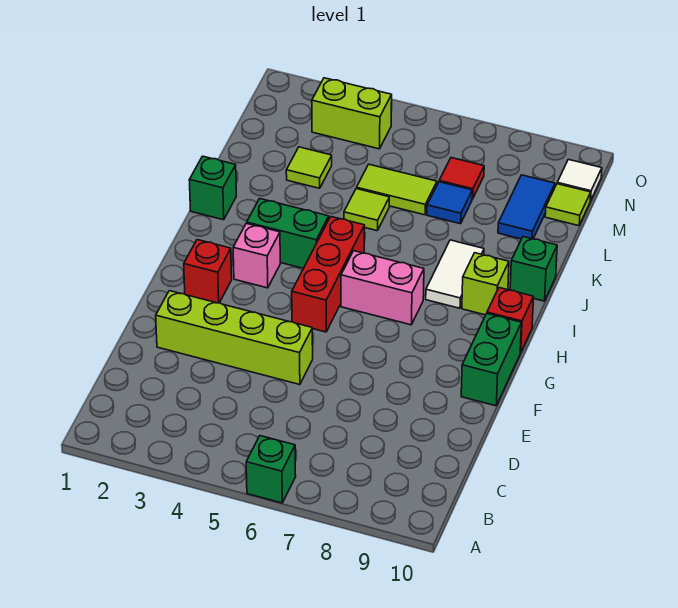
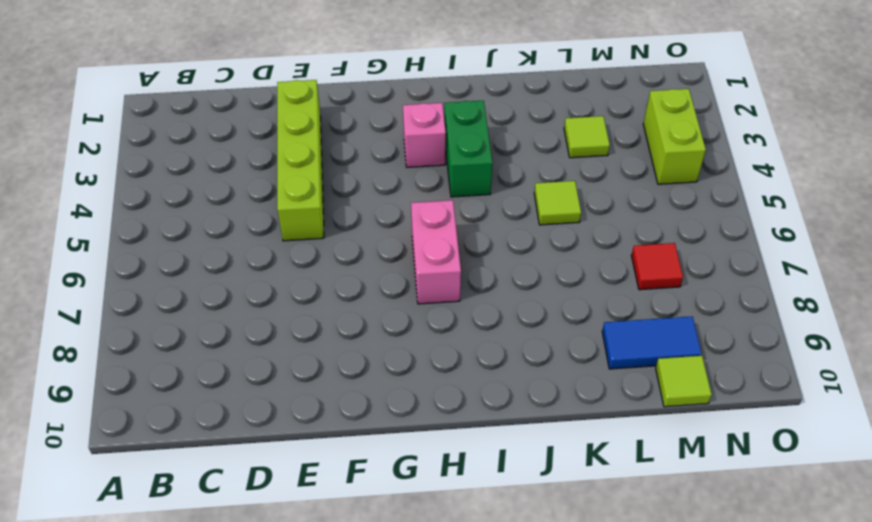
none -> green 1x1 brick [246,436,296,503]
none -> green 1x2 brick [461,314,521,406]
none -> red 1x1 brick [184,240,232,303]

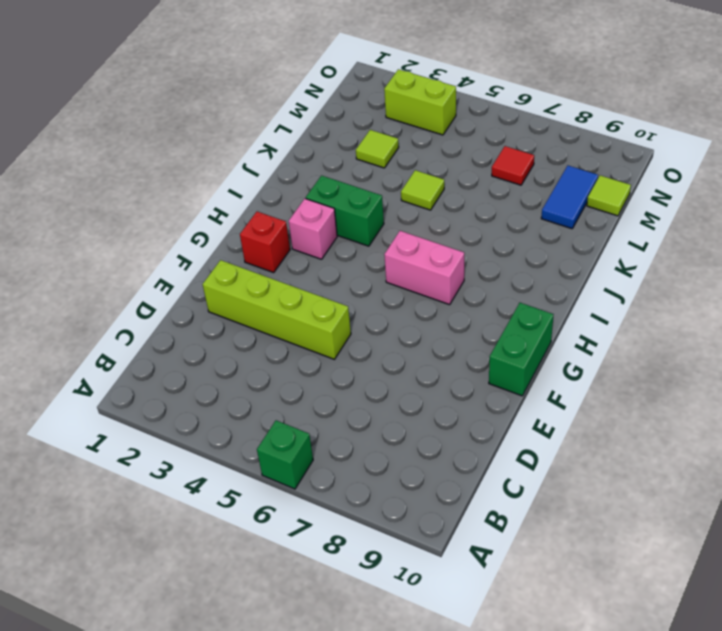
none -> red 1x3 brick [292,217,365,332]
none -> red 1x1 brick [487,288,534,353]
none -> white 1x2 tile [426,240,484,308]

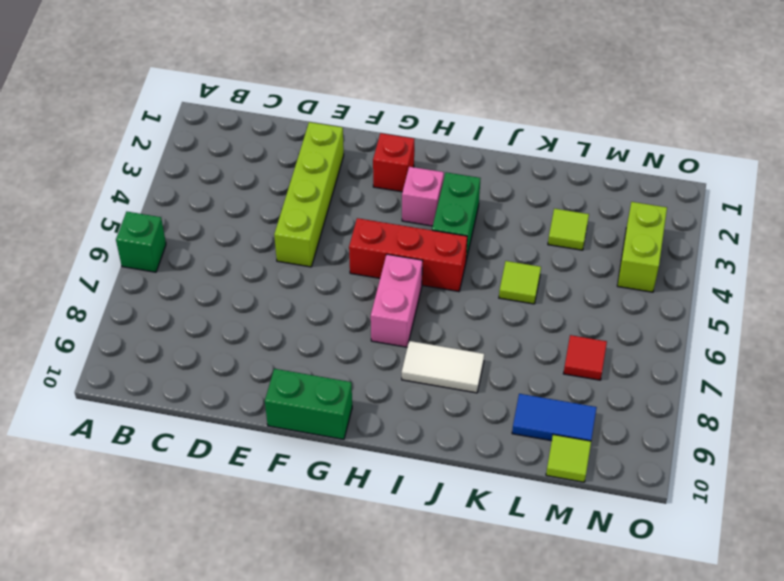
none -> red 1x1 brick [487,288,534,353]
none -> lime 1x1 brick [462,253,509,315]
none -> green 1x1 brick [189,156,236,220]

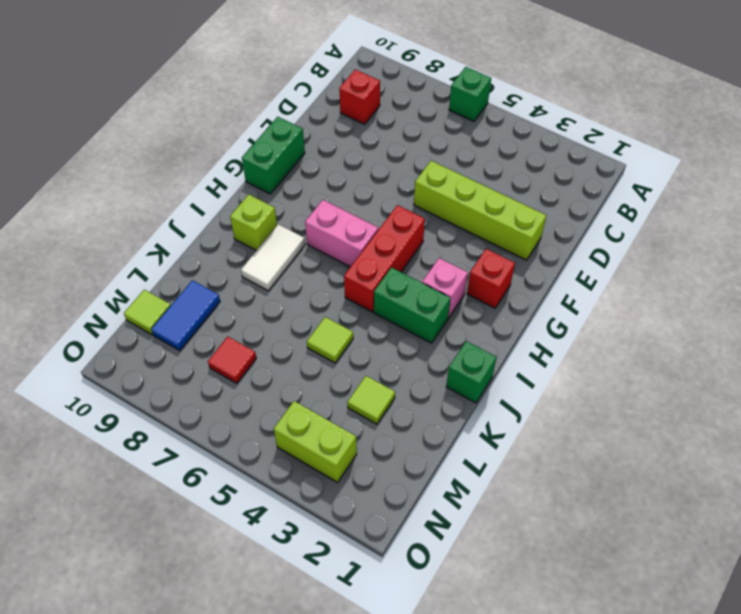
red 1x1 brick [339,69,380,124] -> red 1x1 brick moved to [487,288,534,353]
none -> green 1x1 brick [510,237,557,301]
none -> lime 1x2 tile [357,164,437,215]
none -> blue 1x1 tile [427,182,472,224]

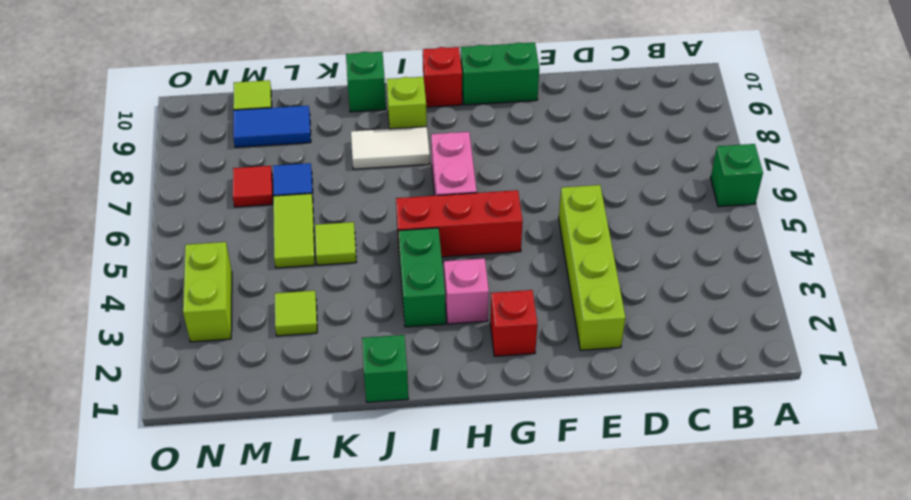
none -> white 1x1 tile [557,159,602,201]

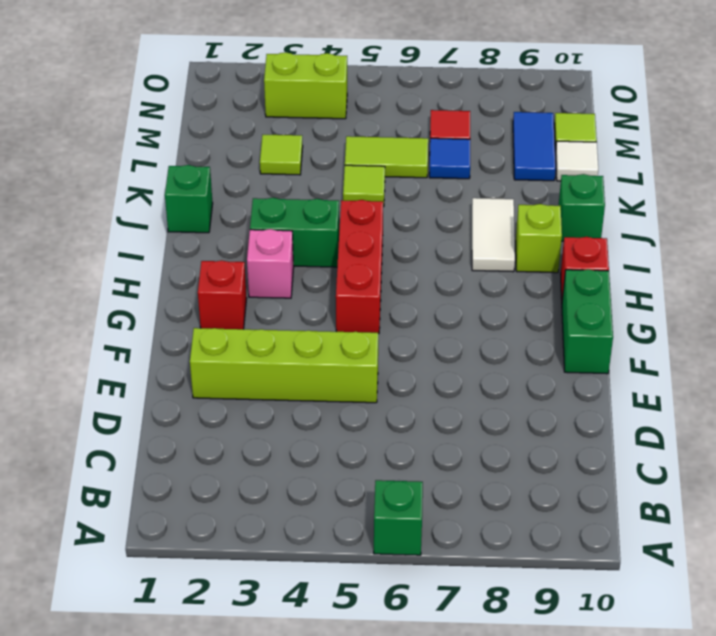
white 1x1 tile [556,141,598,181] -> white 1x1 tile moved to [557,159,602,201]
none -> pink 1x2 brick [341,251,424,325]

